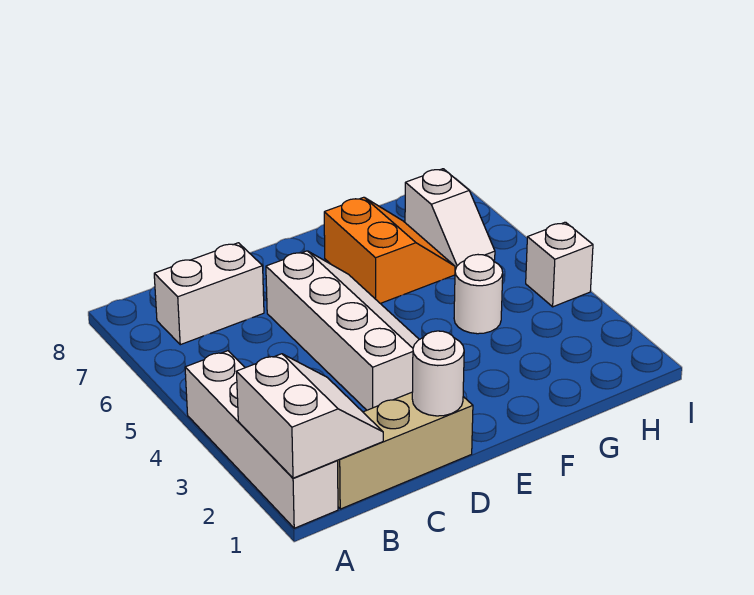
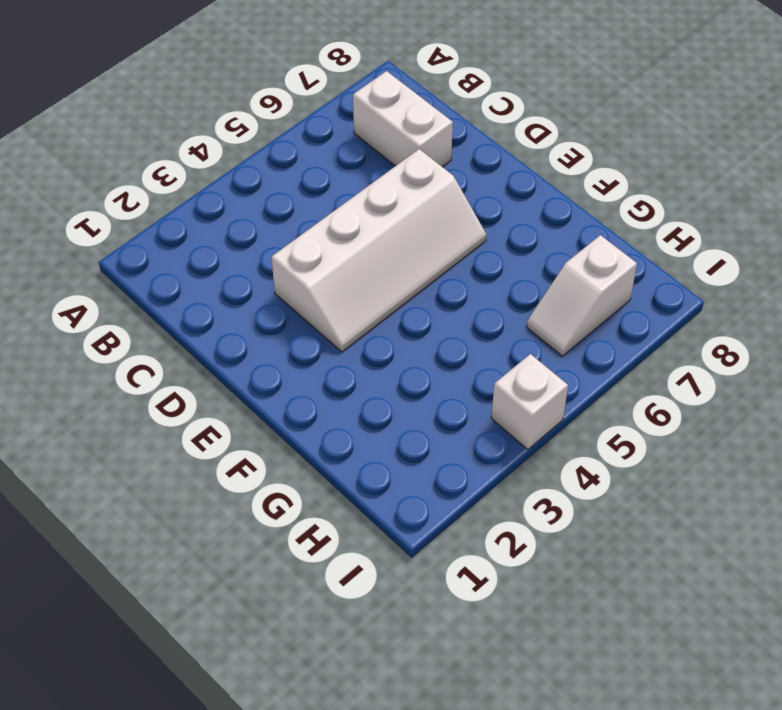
none -> white 1x4 brick [185,351,338,528]
none -> tan 1x3 brick [337,392,473,509]

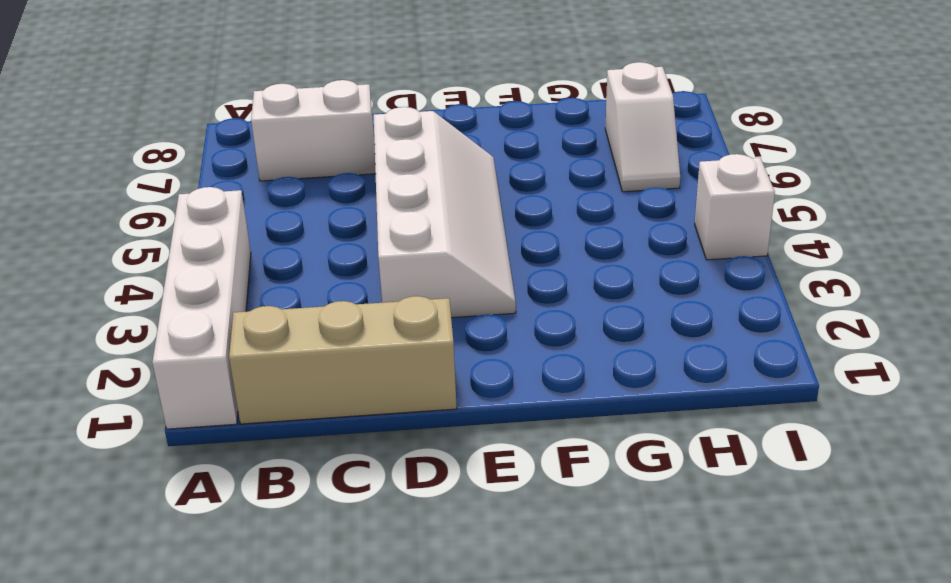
none -> orange 2x2 slope [324,197,455,303]
none -> white 1x1 round brick [454,255,503,334]

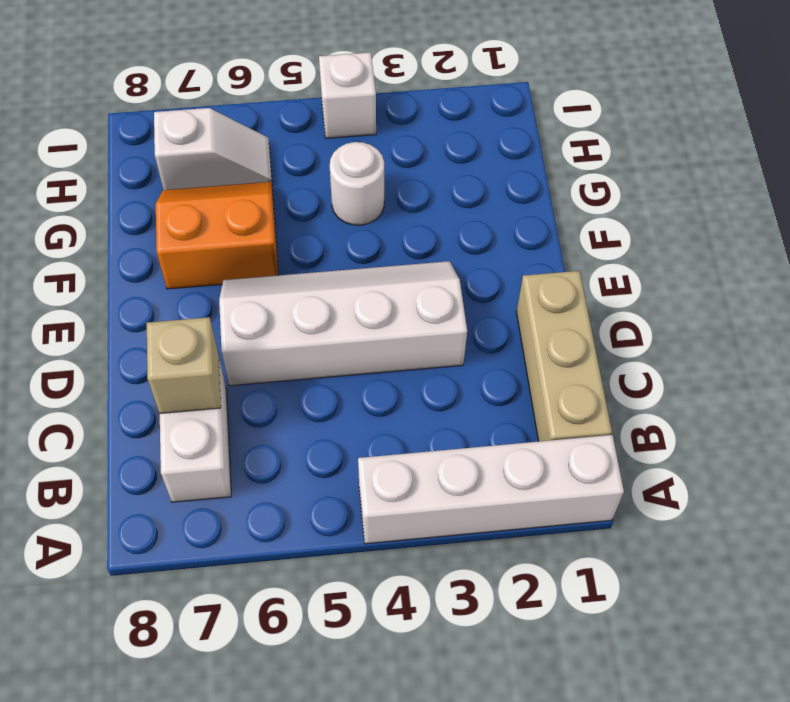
tan 1x1 brick [147,317,221,413] -> none
none -> white 2x2 slope [236,354,383,478]
none -> white 1x1 round brick [412,331,464,416]

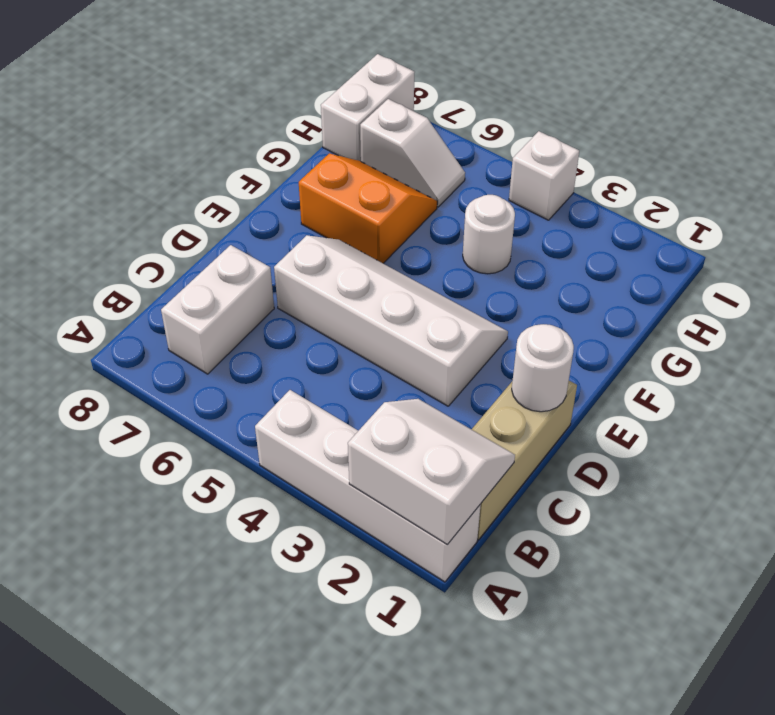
white 1x2 brick [321,54,415,161] -> none

